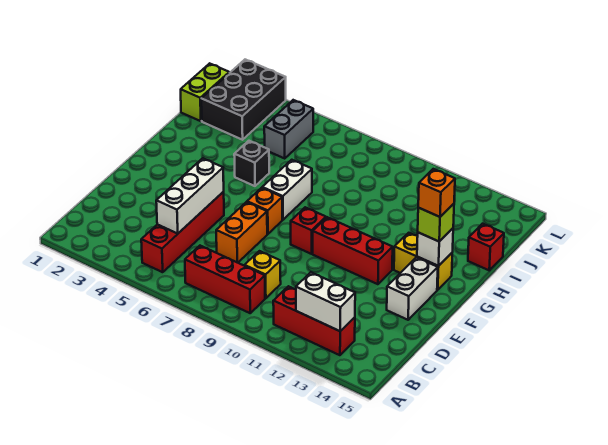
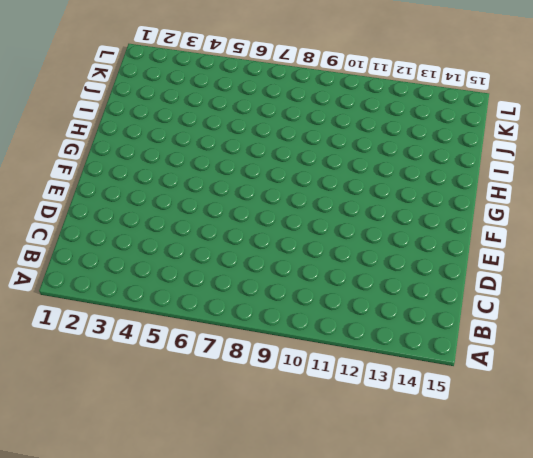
none -> red 1x4 brick [141,192,224,272]
none -> red 1x3 brick [185,246,265,313]
none -> red 1x3 brick [273,286,355,355]

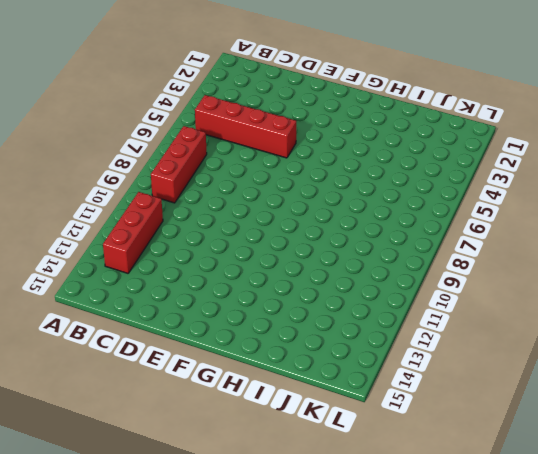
none -> yellow 1x1 brick [245,251,281,298]
none -> orange 1x2 brick [216,202,267,263]
none -> white 1x2 brick [387,257,438,320]

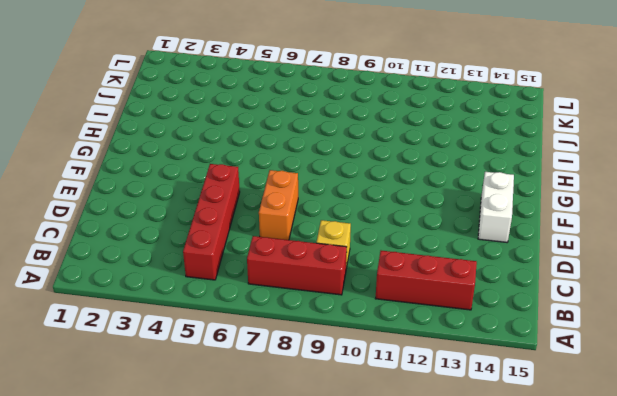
none -> orange 1x1 brick [247,188,282,234]
none -> red 1x1 brick [291,207,326,254]
none -> red 1x3 brick [313,217,393,284]

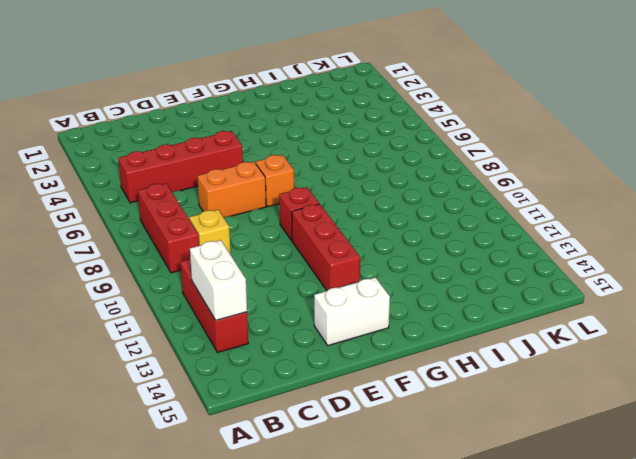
none -> white 1x2 brick [262,160,312,220]
none -> yellow 1x2 brick [394,233,452,290]
none -> black 1x1 brick [234,141,269,186]

